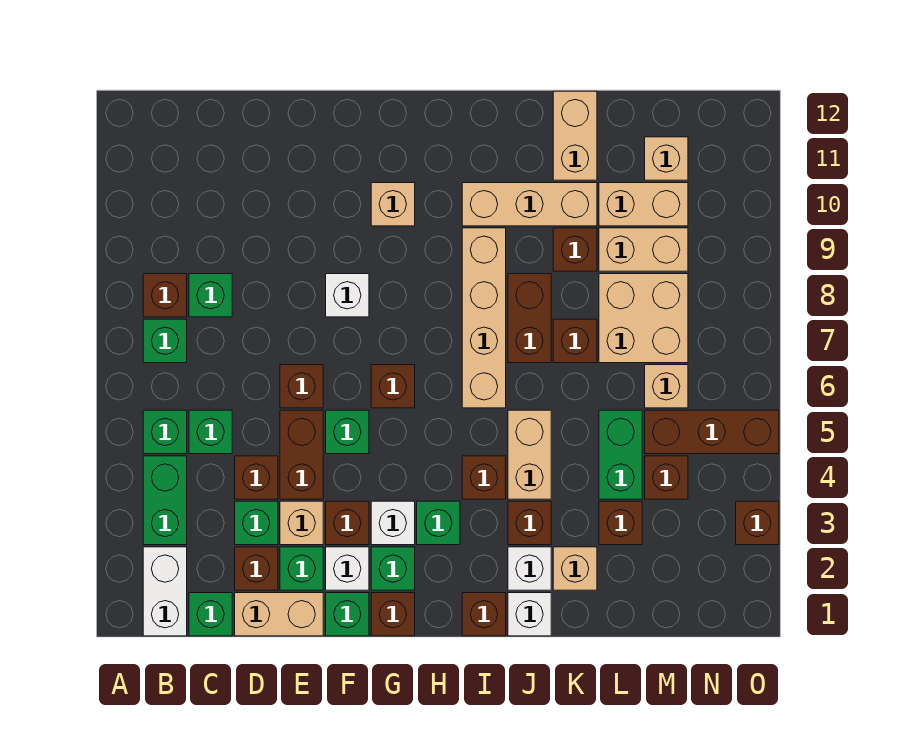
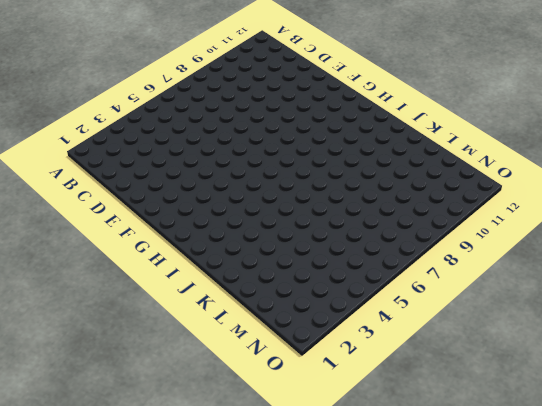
none -> white 1x2 brick [143,547,187,636]
none -> green 1x2 brick [143,456,187,545]
none -> green 1x1 brick [143,410,187,454]
none -> green 1x1 brick [143,319,187,363]

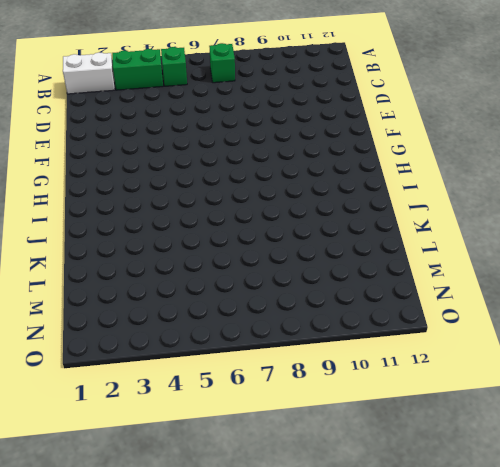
none -> brown 1x1 brick [143,274,187,317]
none -> green 1x1 brick [189,593,232,636]
none -> green 1x1 brick [189,410,232,454]
none -> green 1x1 brick [189,274,232,317]

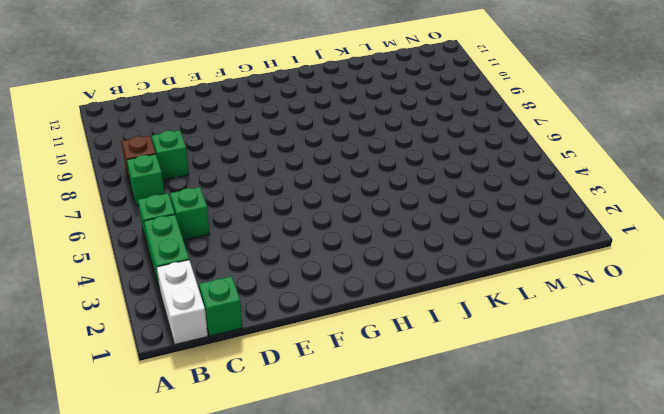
none -> tan 1x2 brick [235,593,323,636]
none -> brown 1x1 brick [235,547,278,590]
none -> green 1x1 brick [235,501,278,545]
none -> brown 1x1 brick [235,456,278,499]

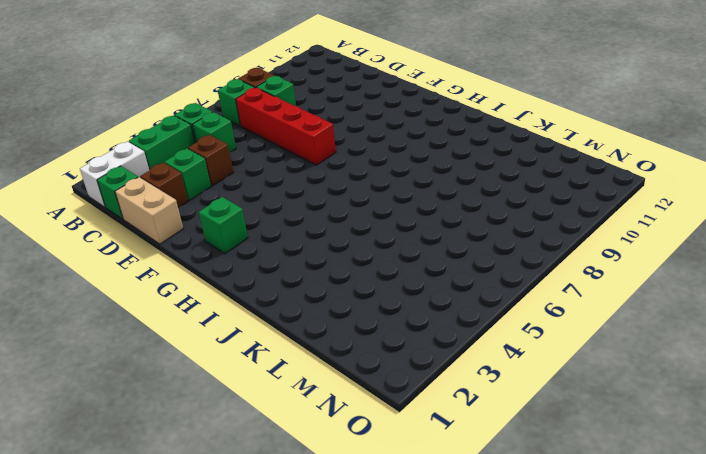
red 1x4 brick [236,88,336,165] -> none
none -> green 1x1 brick [280,547,323,590]
none -> tan 1x1 brick [280,501,323,545]
none -> brown 1x2 brick [280,410,323,499]
none -> brown 1x1 brick [280,365,323,408]

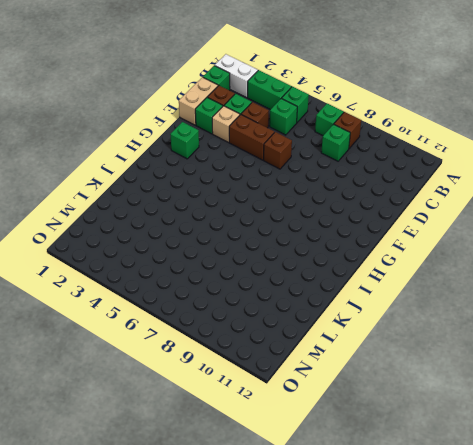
none -> green 1x1 brick [326,593,369,636]
none -> white 1x1 brick [326,547,369,590]
none -> brown 1x1 brick [326,501,369,545]
none -> green 1x1 brick [326,410,369,454]

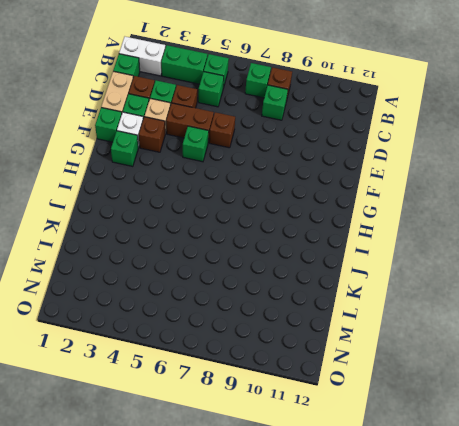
none -> white 1x1 brick [326,274,369,317]
none -> brown 1x1 brick [371,593,415,636]
none -> white 1x1 brick [371,501,415,545]
none -> brown 1x1 brick [371,365,415,408]

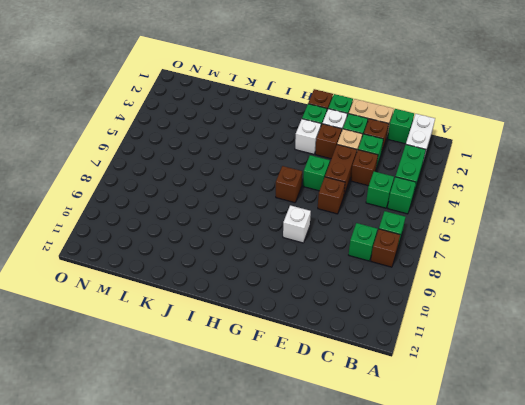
none -> tan 1x1 brick [371,183,415,226]
none -> green 1x1 brick [417,501,460,545]
none -> brown 1x1 brick [462,593,506,636]
none -> brown 1x1 brick [462,456,506,499]

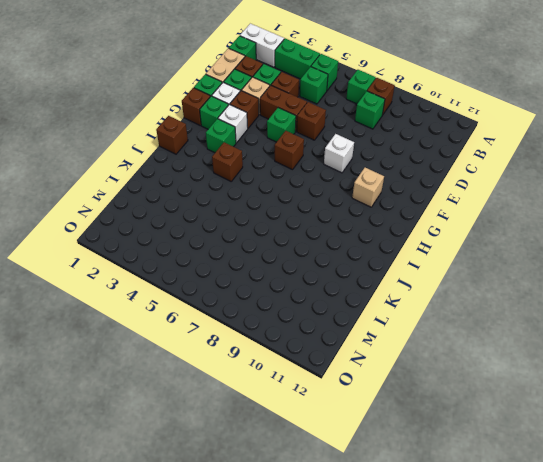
none -> tan 1x4 brick [462,228,506,408]
none -> tan 1x3 brick [462,183,597,226]
none -> white 1x1 brick [508,593,551,636]
none -> white 1x1 brick [508,547,551,590]

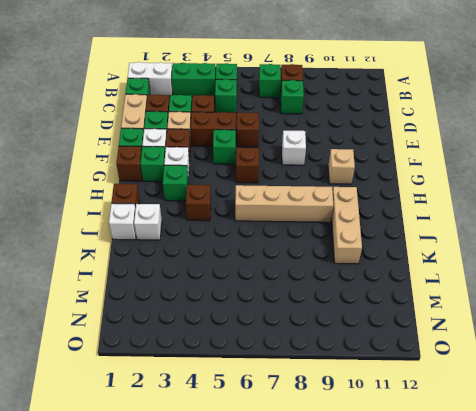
none -> brown 1x1 brick [508,501,551,545]
none -> tan 1x2 brick [508,410,551,499]
none -> brown 1x2 brick [508,274,551,363]
none -> tan 1x1 brick [553,547,597,590]

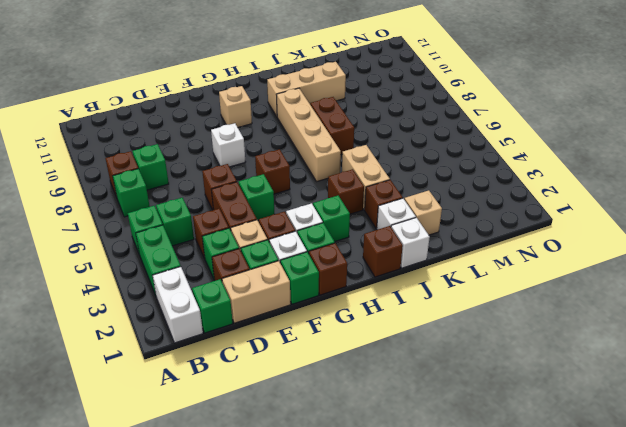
none -> brown 1x1 brick [553,319,597,363]
none -> brown 1x1 brick [553,228,597,271]
none -> tan 1x2 brick [553,91,597,180]
none -> brown 1x1 brick [599,501,642,545]

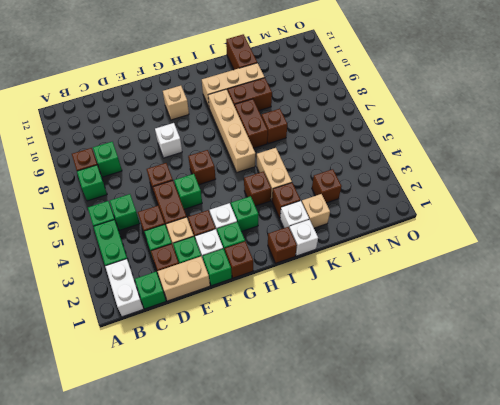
brown 1x2 brick [228,78,272,111] -> brown 1x1 brick [553,228,597,271]
brown 1x2 brick [226,34,257,70] -> tan 1x2 brick [553,91,597,180]
none -> green 1x2 brick [599,410,642,499]
none -> tan 2x2 brick [599,274,688,363]
none -> tan 1x2 brick [599,228,688,271]
none -> tan 1x2 brick [599,183,688,226]

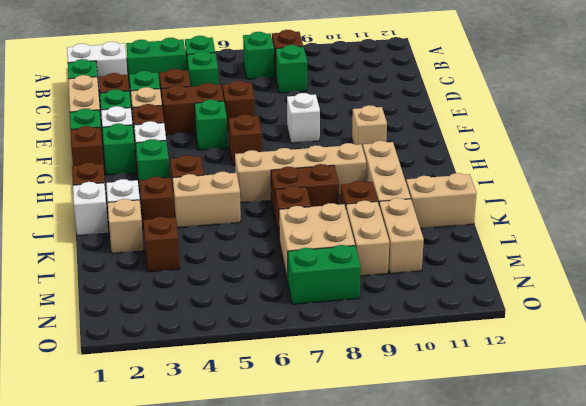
green 1x2 brick [288,245,361,304] -> green 1x2 brick moved to [599,410,642,499]
none -> brown 1x1 brick [645,456,688,499]
none -> brown 1x3 brick [645,410,779,454]
none -> tan 1x1 brick [645,365,688,408]
none -> tan 1x1 brick [645,137,688,180]

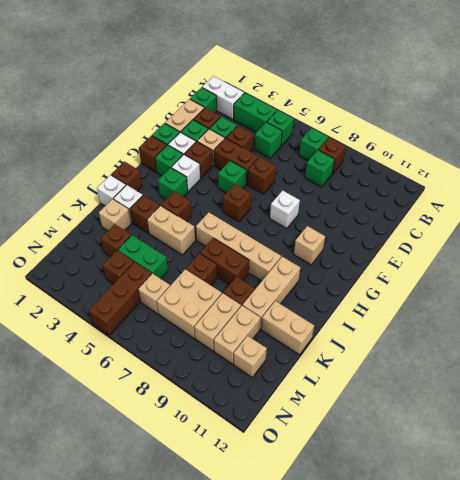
none -> brown 1x1 brick [736,501,779,545]

